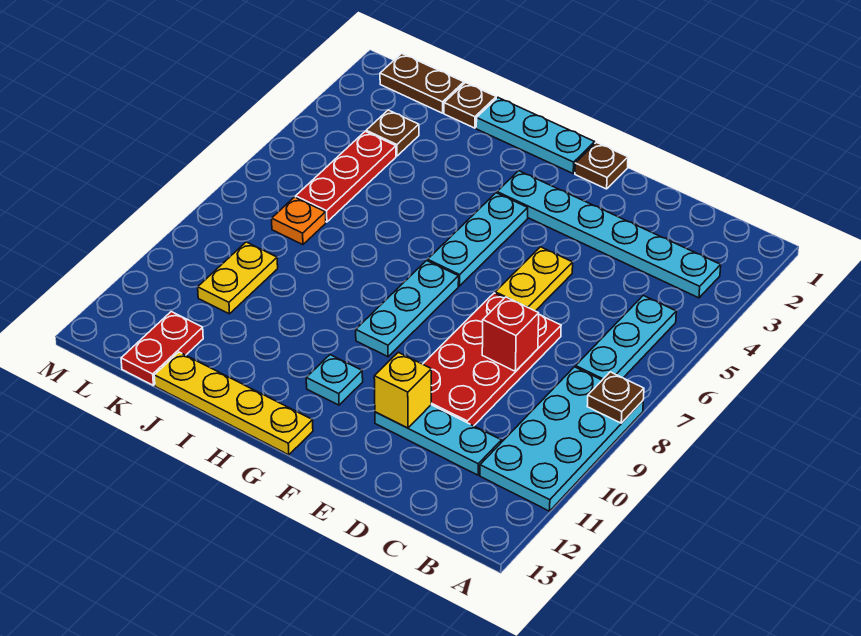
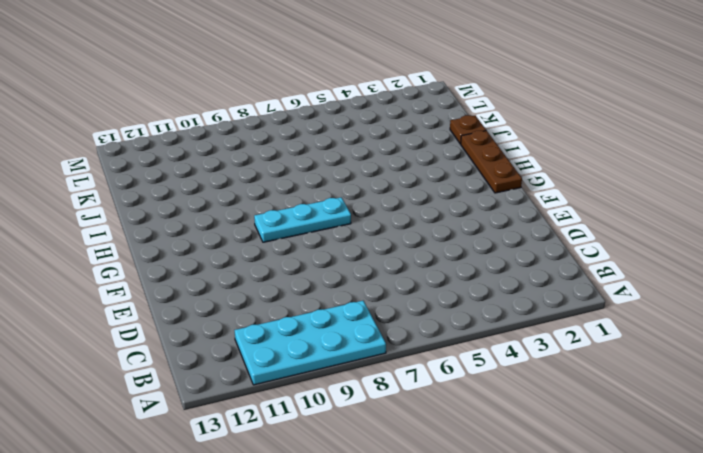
brown 1x3 plate [461,131,522,193] -> cyan 1x3 plate [476,98,595,173]
none -> cyan 1x6 plate [497,171,721,298]
none -> cyan 1x3 plate [576,295,676,380]
none -> cyan 1x3 plate [375,405,502,475]

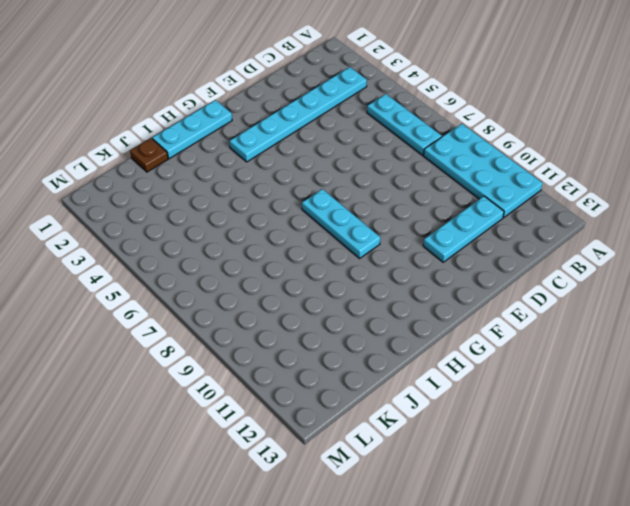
none -> red 2x4 plate [423,293,561,426]
none -> yellow 1x2 plate [495,247,573,311]
none -> brown 1x1 plate [575,142,628,189]

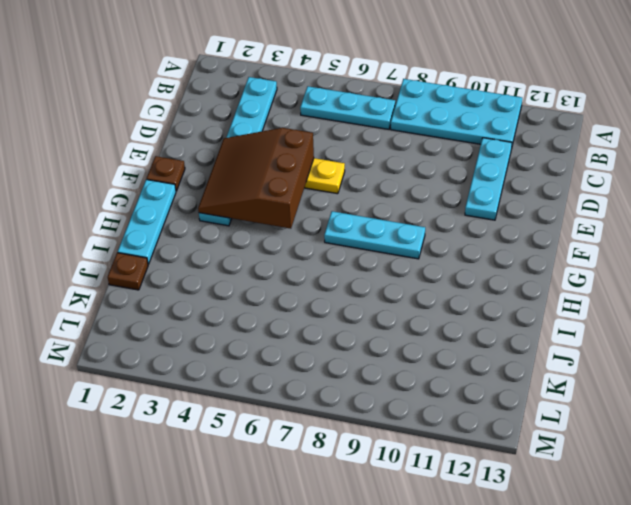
brown 3x3 slope [198,128,314,229] -> none
none -> red 2x4 plate [423,293,561,426]
none -> cyan 1x3 plate [428,193,528,286]
none -> cyan 1x1 plate [306,355,363,405]

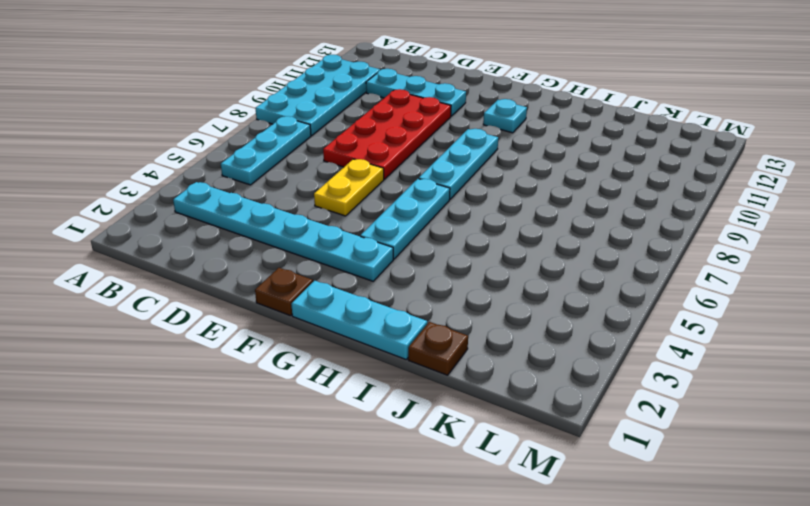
none -> yellow 1x4 plate [154,352,313,455]
none -> brown 1x2 plate [380,53,464,113]
none -> brown 1x1 plate [366,110,419,156]

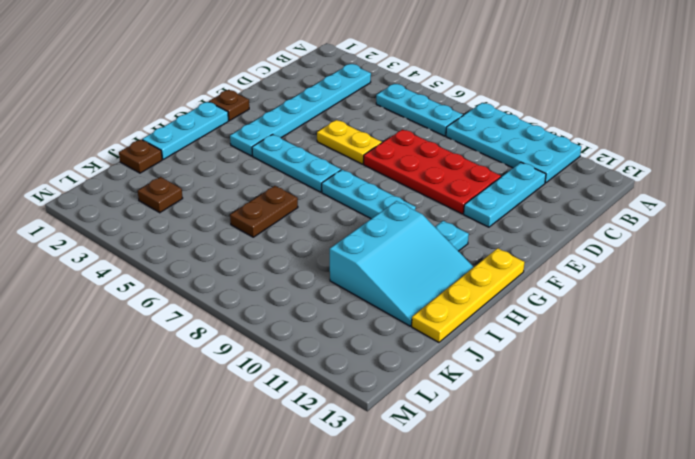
cyan 3x3 slope [330,201,473,326] -> none
brown 1x2 plate [230,186,298,237] -> brown 1x2 plate moved to [380,53,464,113]
none -> red 1x3 plate [296,132,396,222]
none -> orange 1x1 plate [272,197,326,245]
none -> yellow 1x2 plate [198,242,278,314]

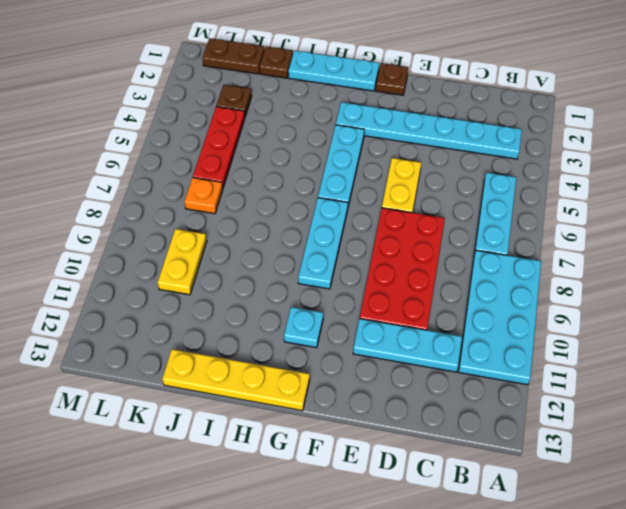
none -> red 1x2 plate [121,312,203,385]
none -> brown 1x1 plate [587,372,644,423]
none -> red 1x1 brick [482,297,539,371]

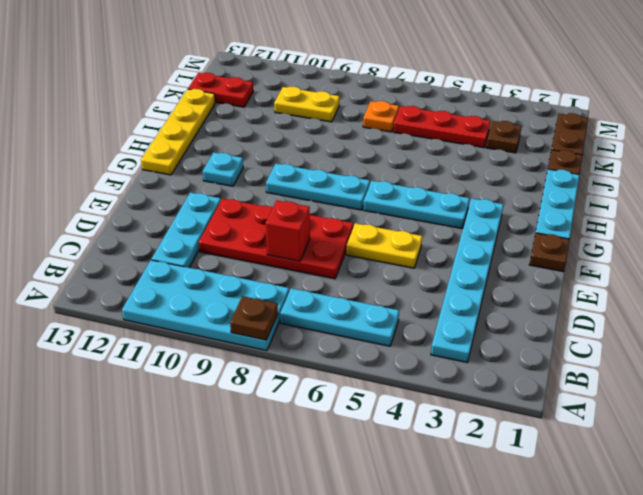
none -> yellow 1x1 brick [374,352,431,428]

